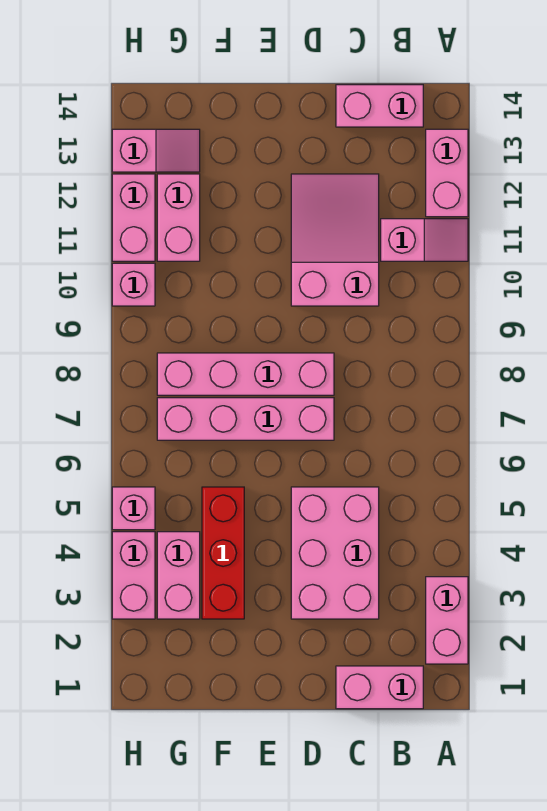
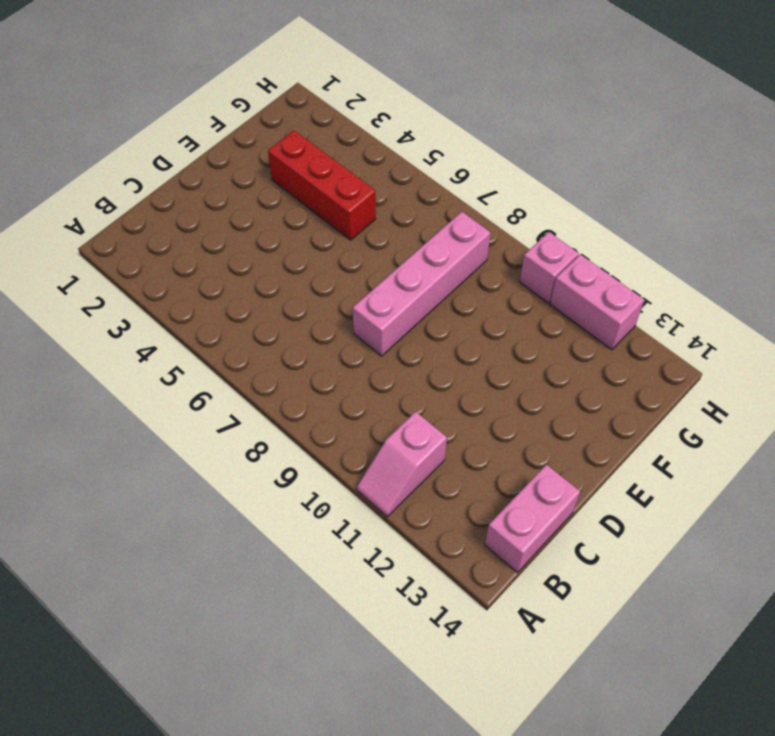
none -> pink 1x2 brick [426,577,468,664]
none -> pink 1x2 brick [426,129,468,217]
none -> pink 1x2 brick [336,666,423,709]

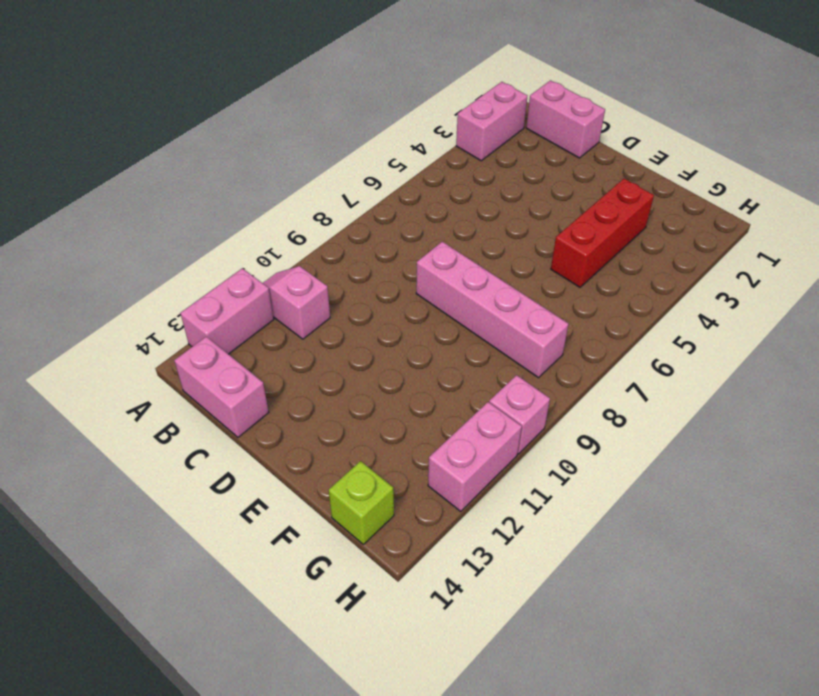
lime 1x1 brick [329,461,394,544] -> none
none -> pink 2x3 brick [291,487,379,619]
none -> pink 2x3 slope [291,174,379,306]
none -> pink 1x4 brick [157,398,334,440]

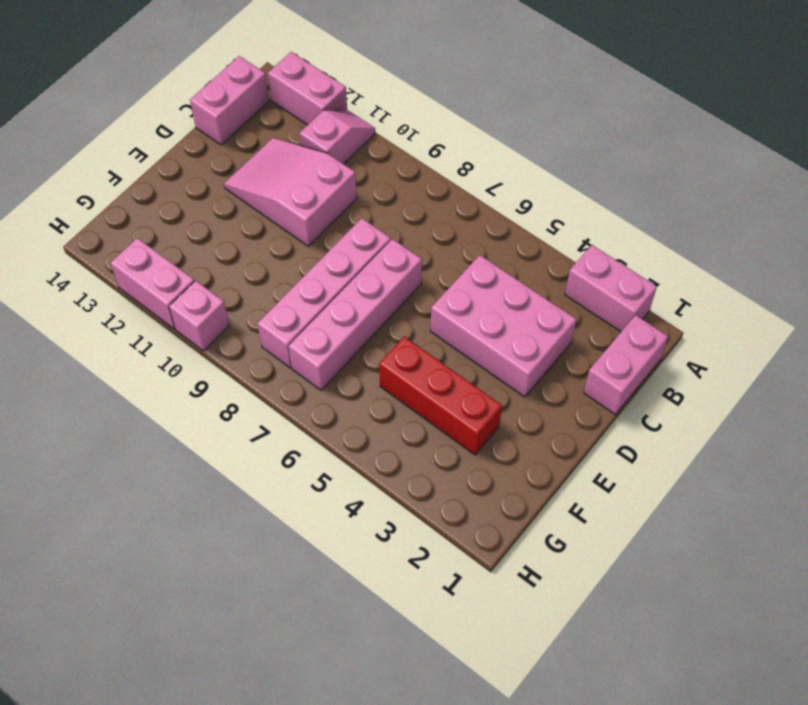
none -> pink 1x2 brick [157,532,200,619]
none -> pink 1x2 brick [157,174,200,261]
none -> pink 1x2 slope [112,129,200,172]

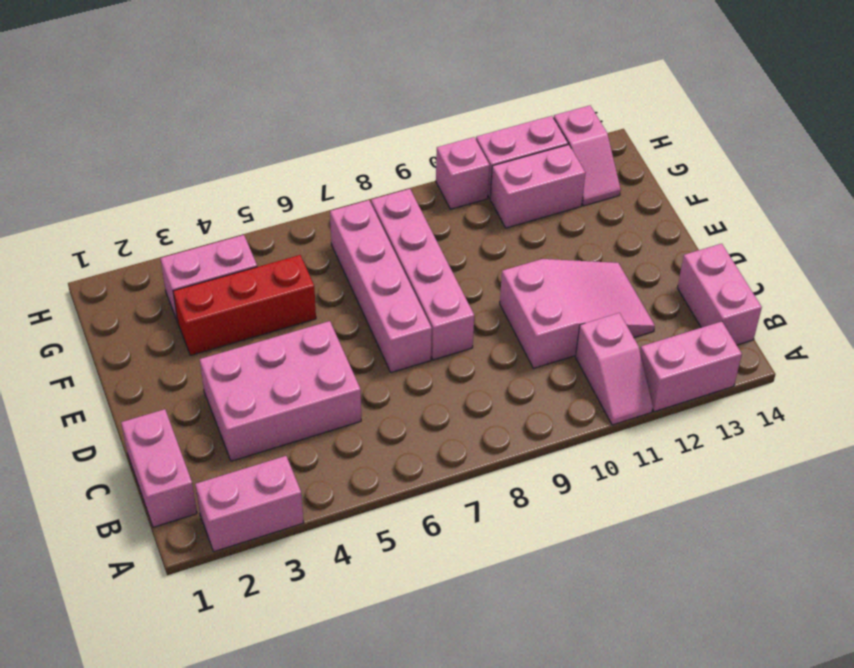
none -> pink 1x2 brick [112,532,155,619]
none -> pink 1x1 brick [112,487,155,530]

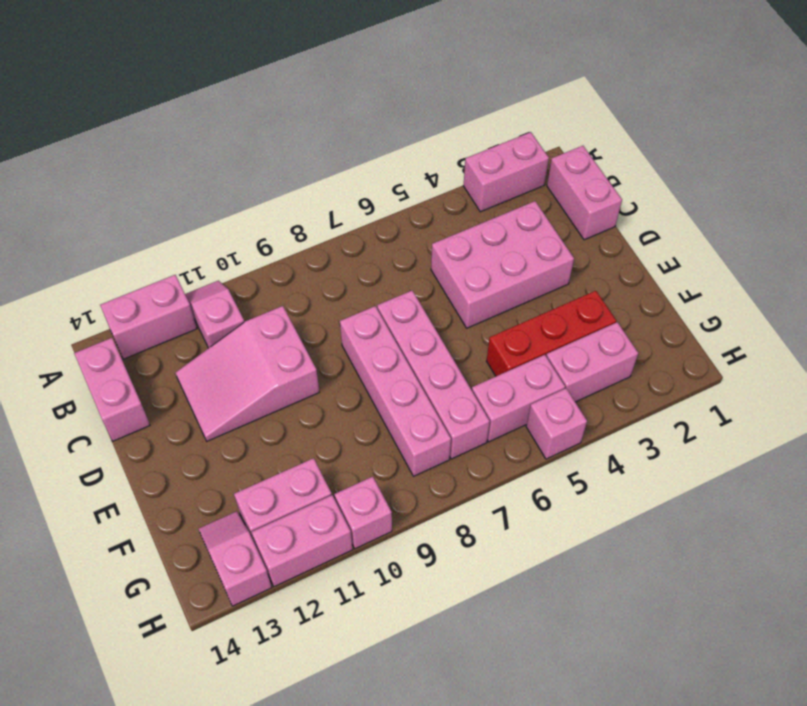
pink 1x2 brick [472,355,565,442] -> pink 1x2 brick moved to [112,532,155,619]

